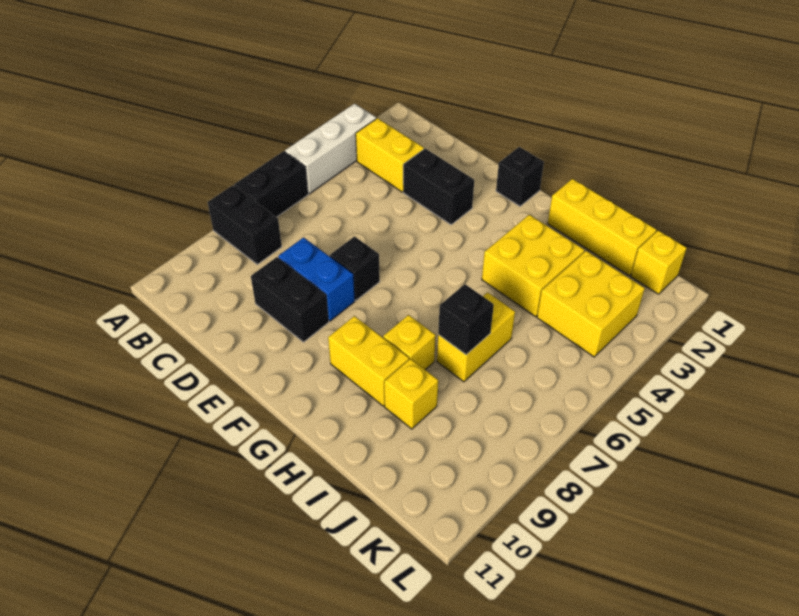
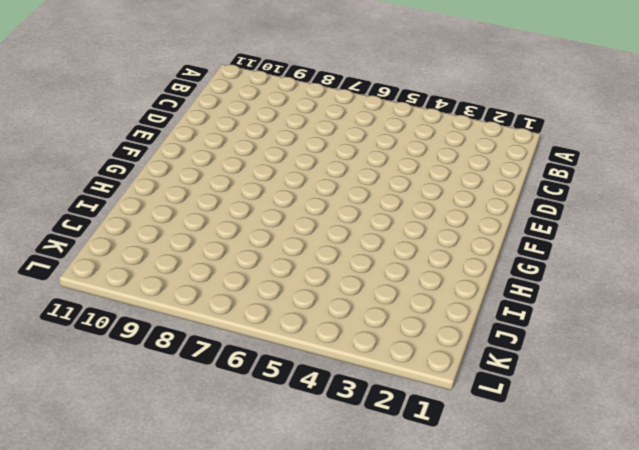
none -> white 1x3 brick [285,104,376,194]
none -> black 1x2 brick [234,151,308,217]
none -> black 1x2 brick [208,185,282,264]

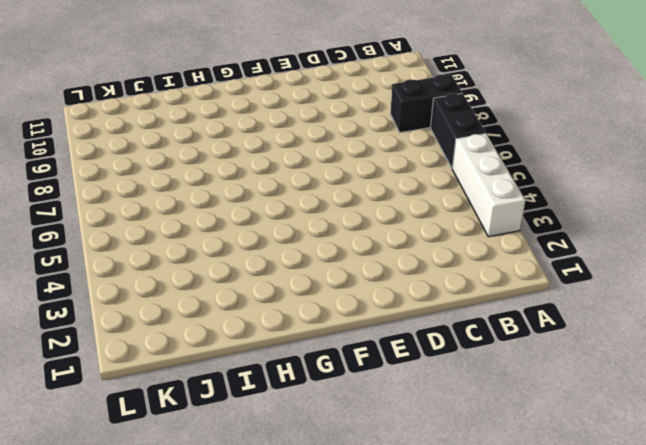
none -> yellow 1x2 brick [356,118,424,192]
none -> black 1x2 brick [403,149,474,225]
none -> blue 1x2 brick [278,237,355,321]

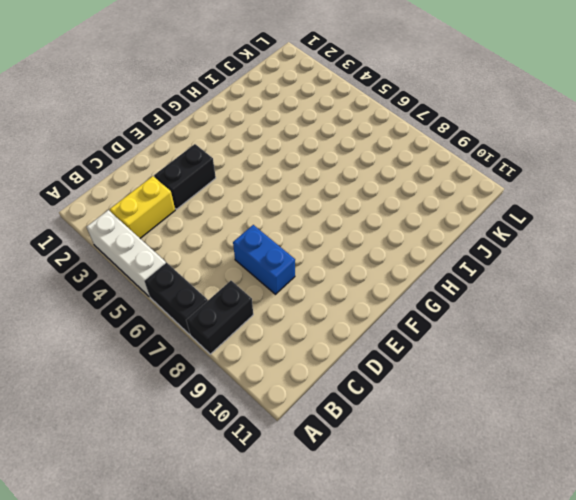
blue 1x2 brick [233,225,295,294] -> blue 1x2 brick turned to [278,237,355,321]
none -> black 1x2 brick [251,257,329,342]
none -> black 1x1 brick [330,236,380,300]
none -> black 1x1 brick [496,147,544,206]

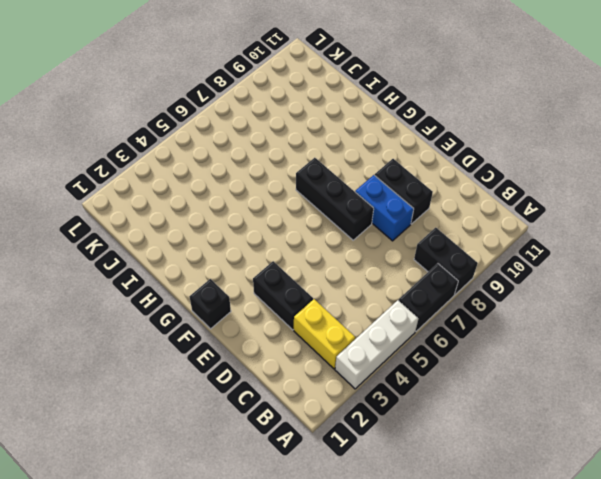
black 1x3 brick [296,158,374,240] -> black 1x1 brick [330,236,380,300]
none -> yellow 1x2 brick [328,316,409,406]
none -> yellow 1x3 brick [548,179,656,275]
none -> yellow 2x2 brick [482,215,584,317]

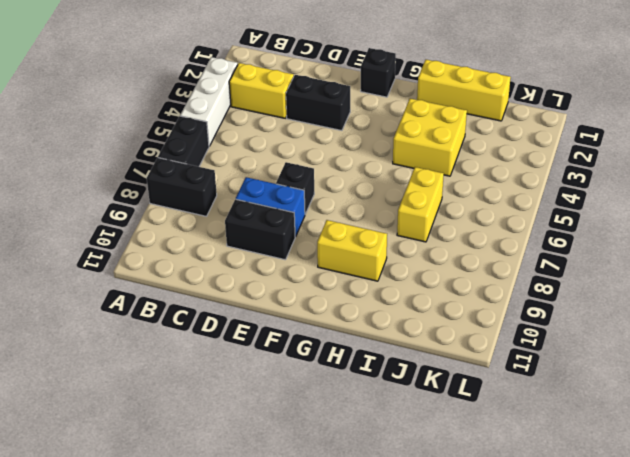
none -> yellow 1x1 brick [383,315,436,370]
none -> yellow 1x1 brick [384,359,438,429]
none -> yellow 2x2 brick [537,251,645,357]

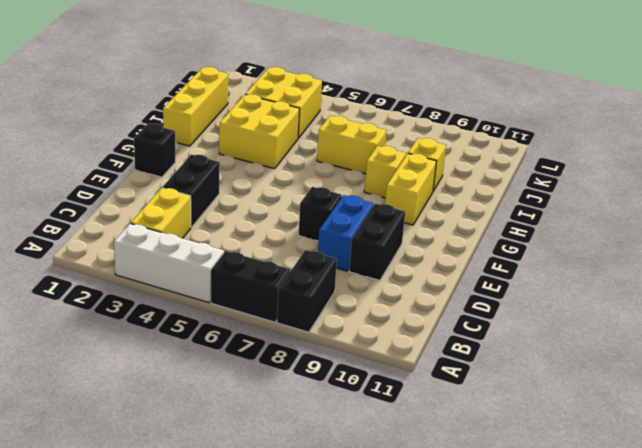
none -> yellow 1x1 brick [631,231,687,294]
none -> black 1x1 brick [438,284,494,355]

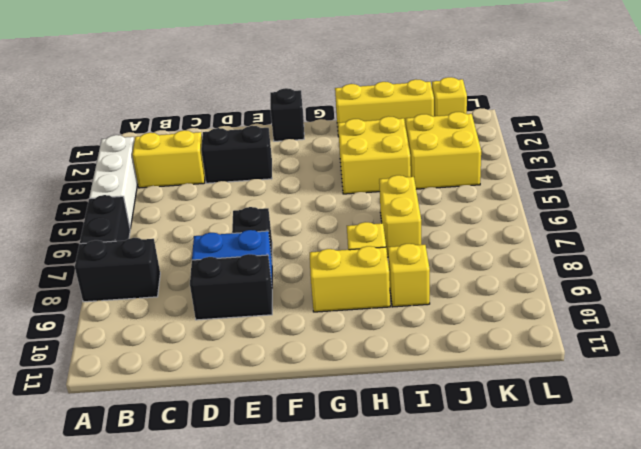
none -> black 1x1 brick [438,284,494,355]

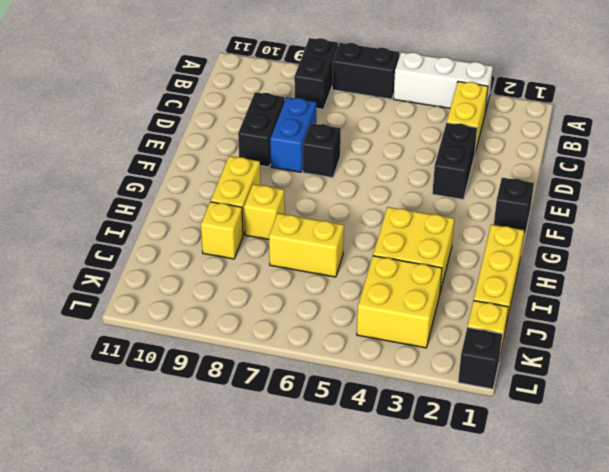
black 1x1 brick [458,327,503,389] -> black 1x1 brick moved to [438,284,494,355]

